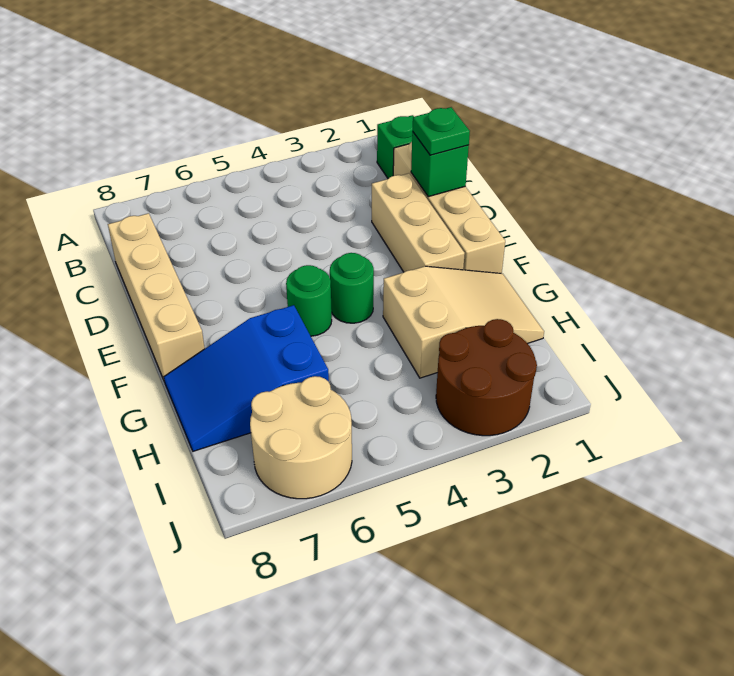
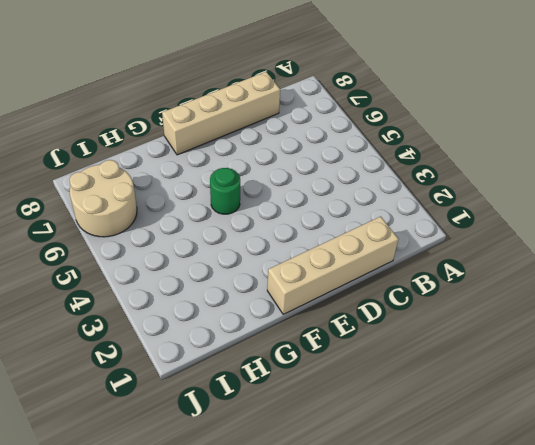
none -> green 1x1 brick [377,115,414,179]
none -> tan 1x3 brick [372,173,465,272]
none -> green 1x1 round brick [330,253,374,323]

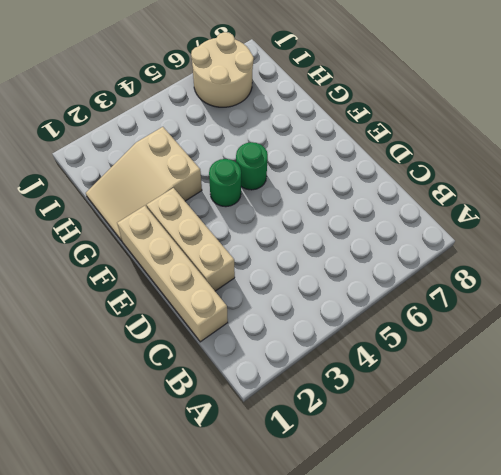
none -> green 1x1 brick [377,115,414,179]
none -> tan 1x4 brick [108,213,205,382]
none -> blue 2x3 slope [164,305,329,451]

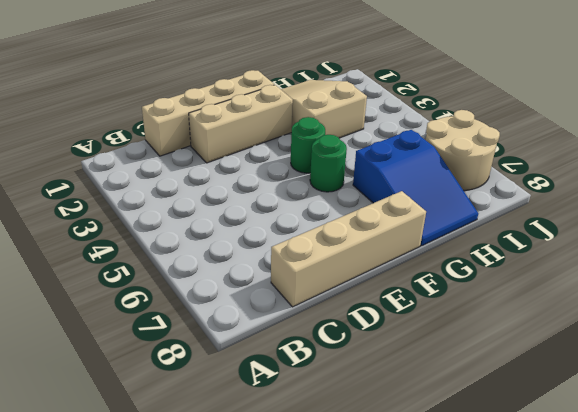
none -> green 1x1 brick [377,115,414,179]
none -> brown 2x2 round brick [436,319,537,436]
none -> green 1x1 brick [411,132,469,197]

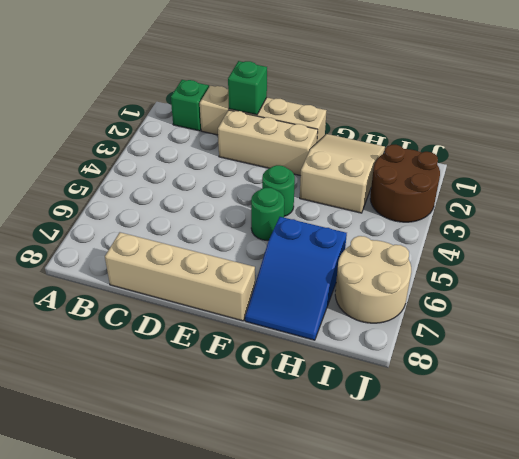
none -> green 1x1 plate [413,107,470,155]

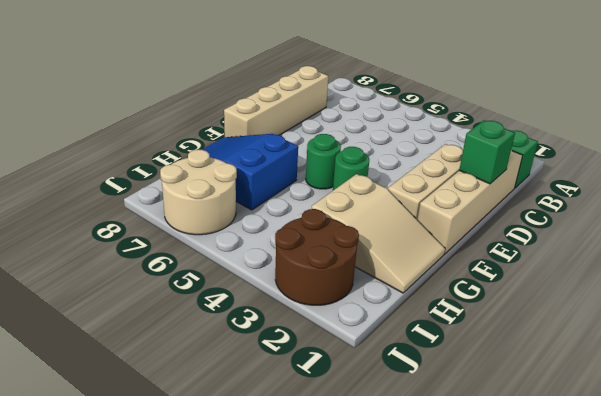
none -> green 1x1 plate [413,107,470,155]

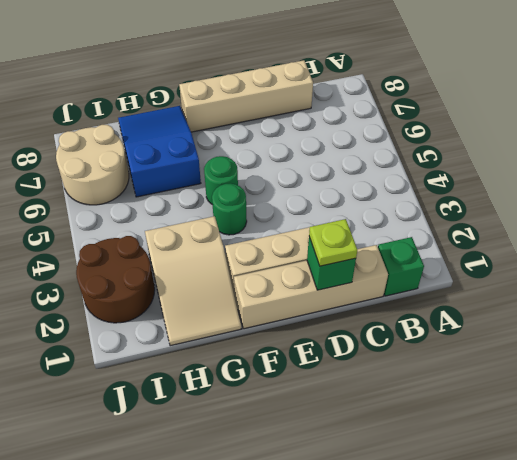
lime 1x1 plate [309,219,357,266] -> green 1x1 plate [413,107,470,155]

